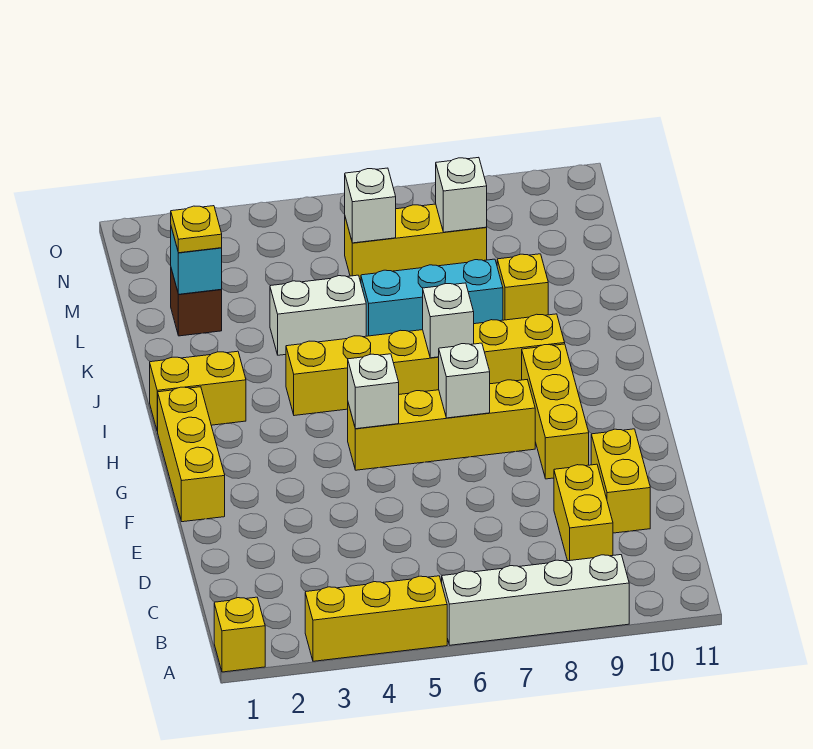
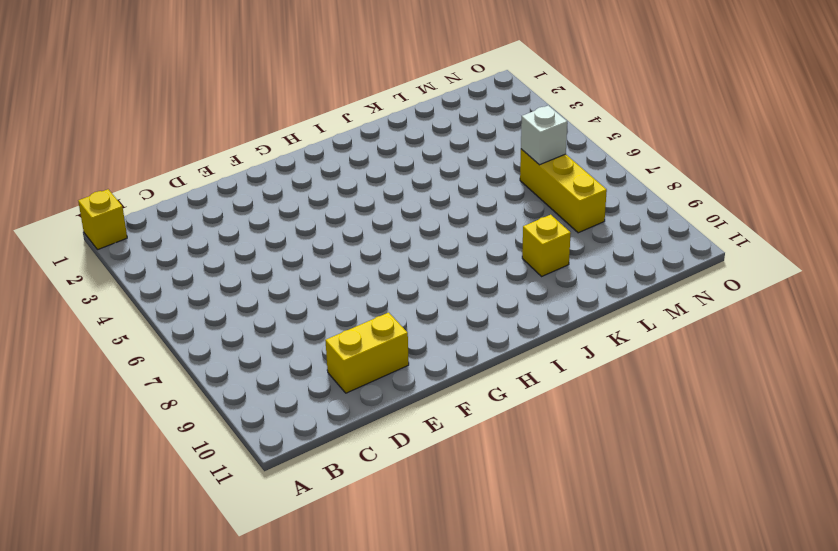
none -> yellow 1x3 brick [305,576,447,661]
none -> white 1x4 brick [442,555,629,645]
none -> yellow 1x2 brick [554,464,613,561]

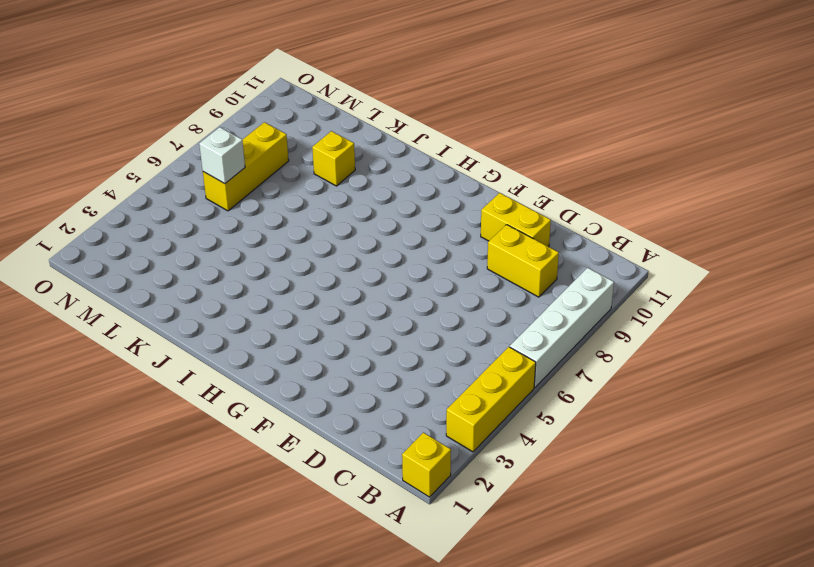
none -> yellow 1x3 brick [157,387,225,522]
none -> yellow 1x3 brick [522,344,589,479]
none -> yellow 1x4 brick [348,380,535,470]

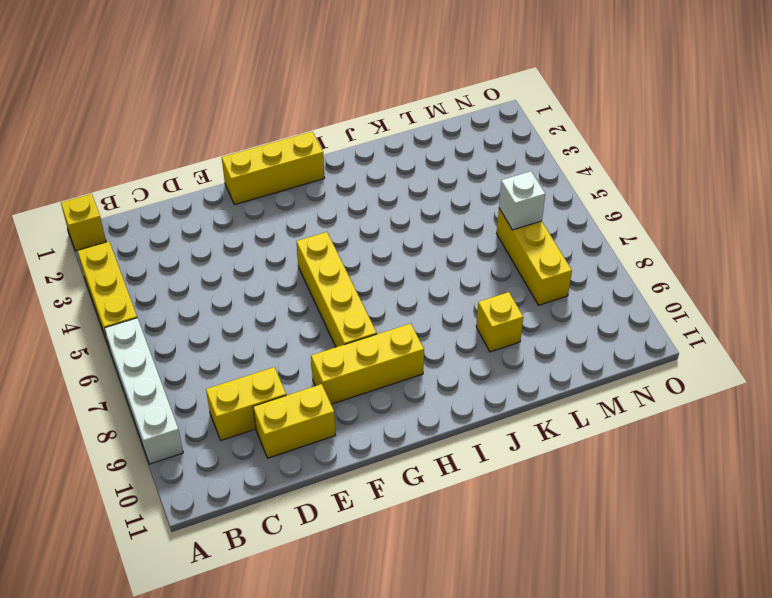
none -> yellow 1x2 brick [150,351,246,431]
none -> yellow 1x6 brick [286,314,565,416]
none -> white 1x2 brick [270,275,366,355]

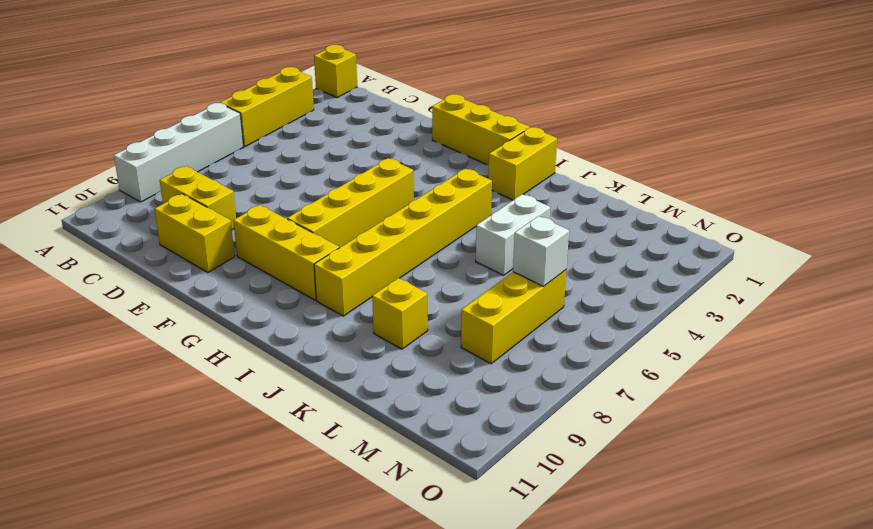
none -> cyan 1x3 brick [361,259,503,336]
none -> brown 1x1 brick [171,269,222,336]
none -> white 1x1 brick [348,354,399,429]

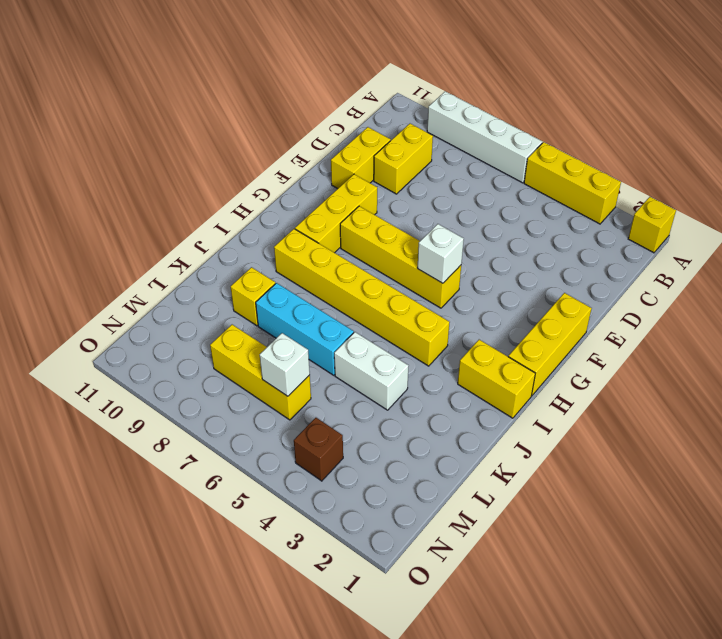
brown 1x1 brick [294,418,343,481] -> brown 1x1 brick moved to [171,269,222,336]
none -> white 1x1 brick [439,343,490,418]
none -> white 1x1 brick [423,283,474,358]
none -> cyan 1x1 brick [171,227,222,294]

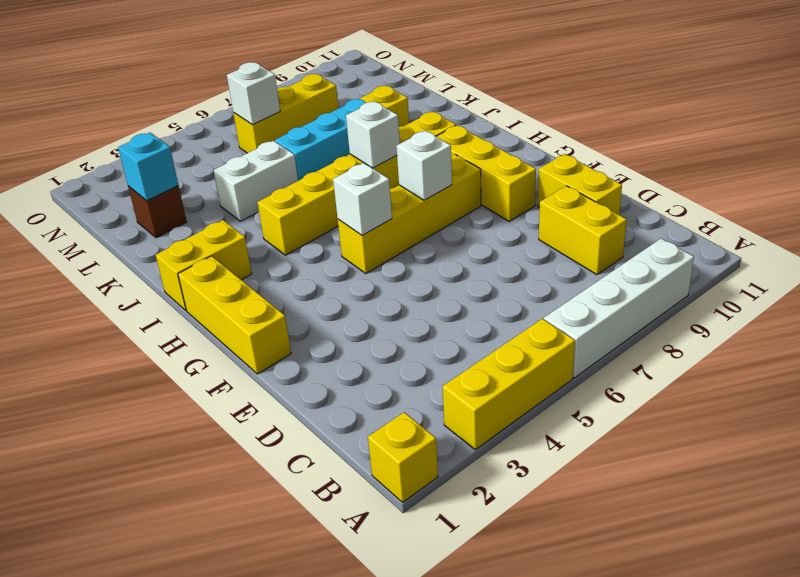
none -> white 1x1 brick [436,157,487,232]
none -> yellow 1x1 plate [171,206,222,253]

